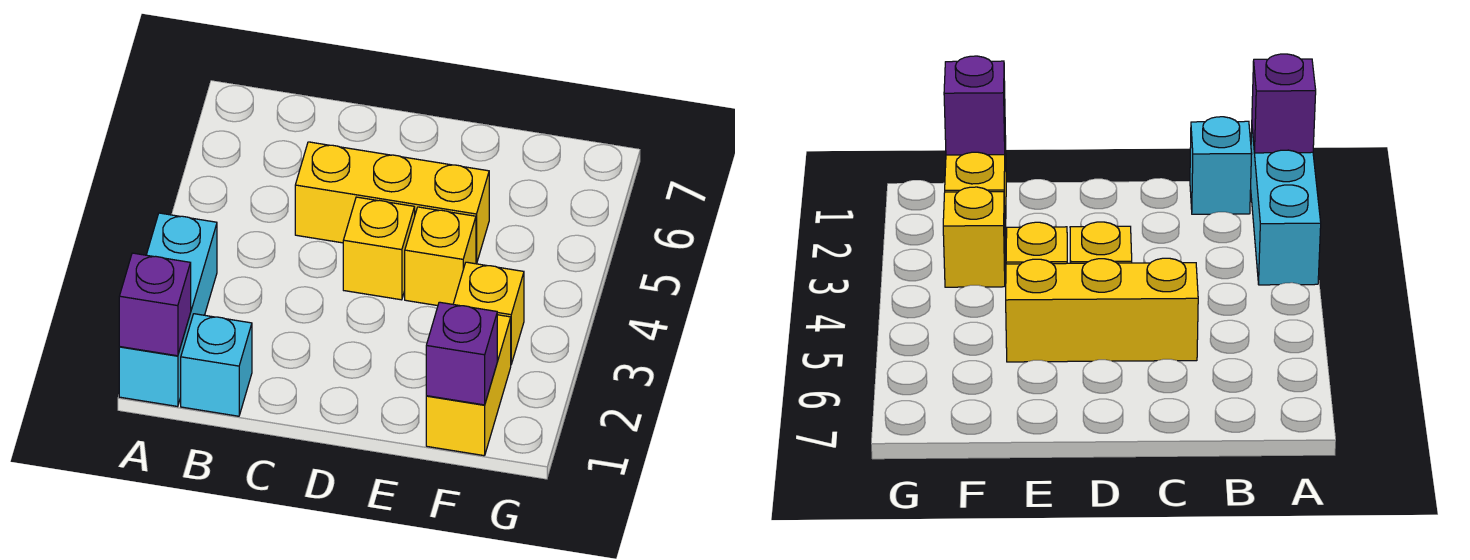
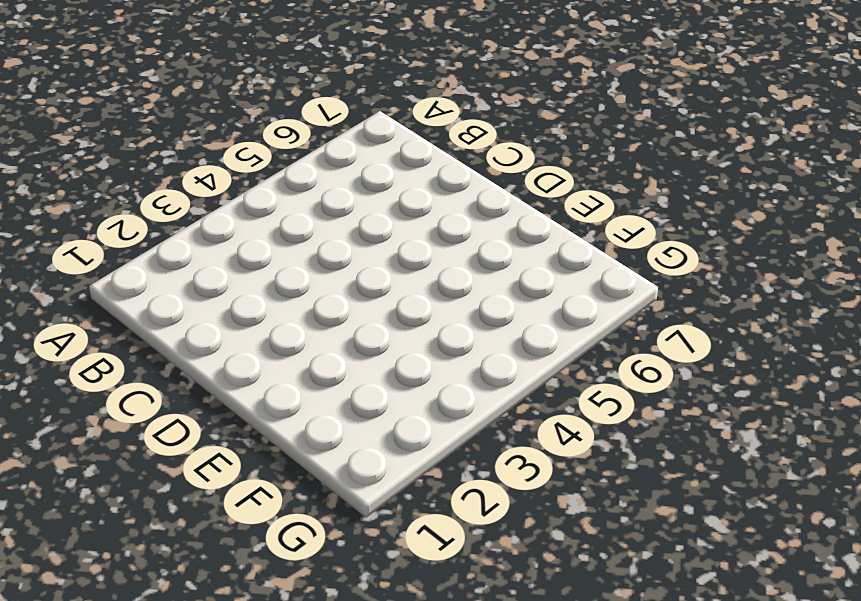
none -> cyan 1x3 brick [119,213,217,407]
none -> cyan 1x1 brick [181,314,252,416]

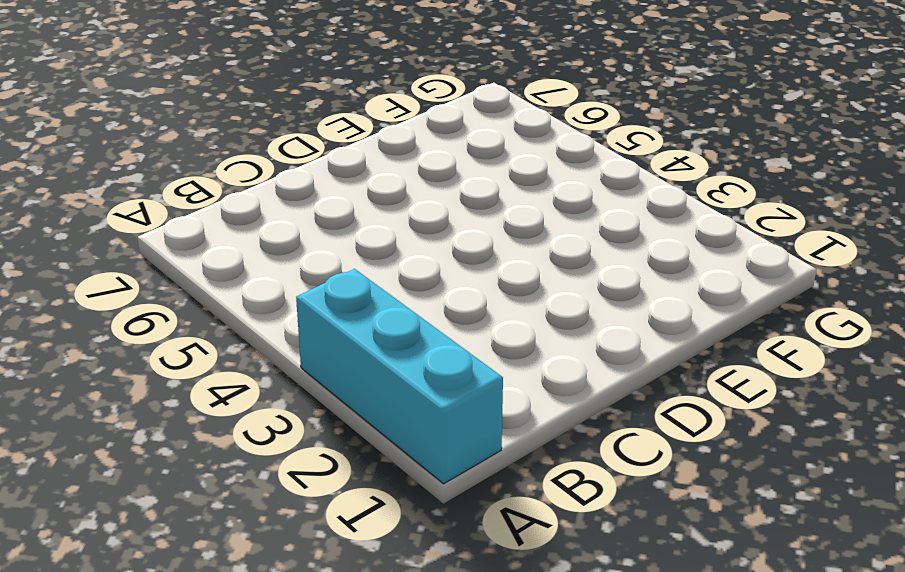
none -> cyan 1x1 brick [181,314,252,416]
none -> yellow 1x3 brick [295,142,489,264]

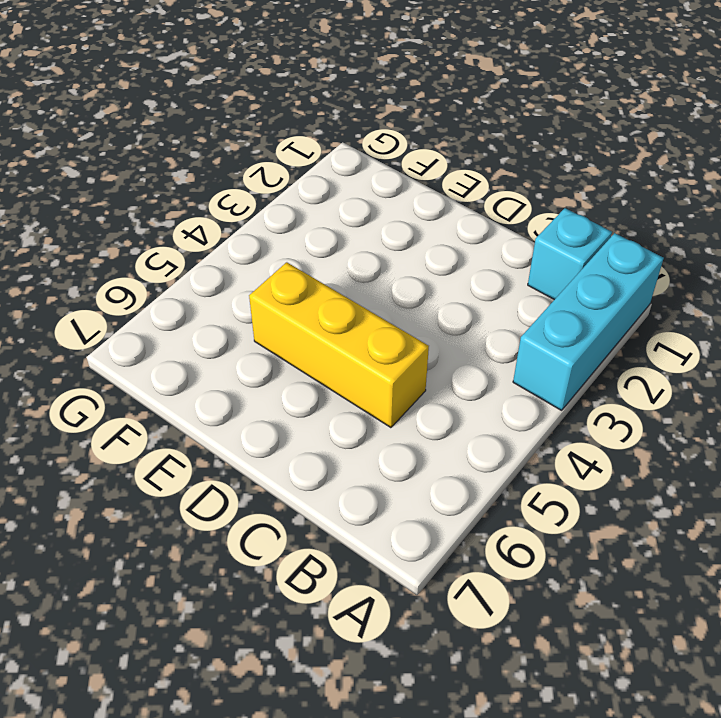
none -> yellow 1x1 brick [343,197,415,300]
none -> yellow 1x1 brick [405,207,476,306]

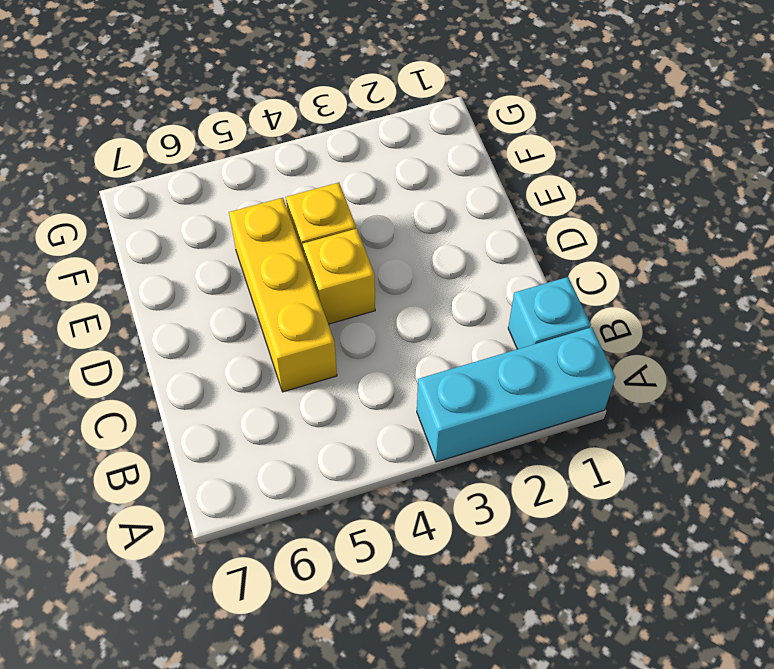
none -> yellow 1x2 brick [426,315,511,456]
none -> yellow 1x1 brick [453,262,524,364]

